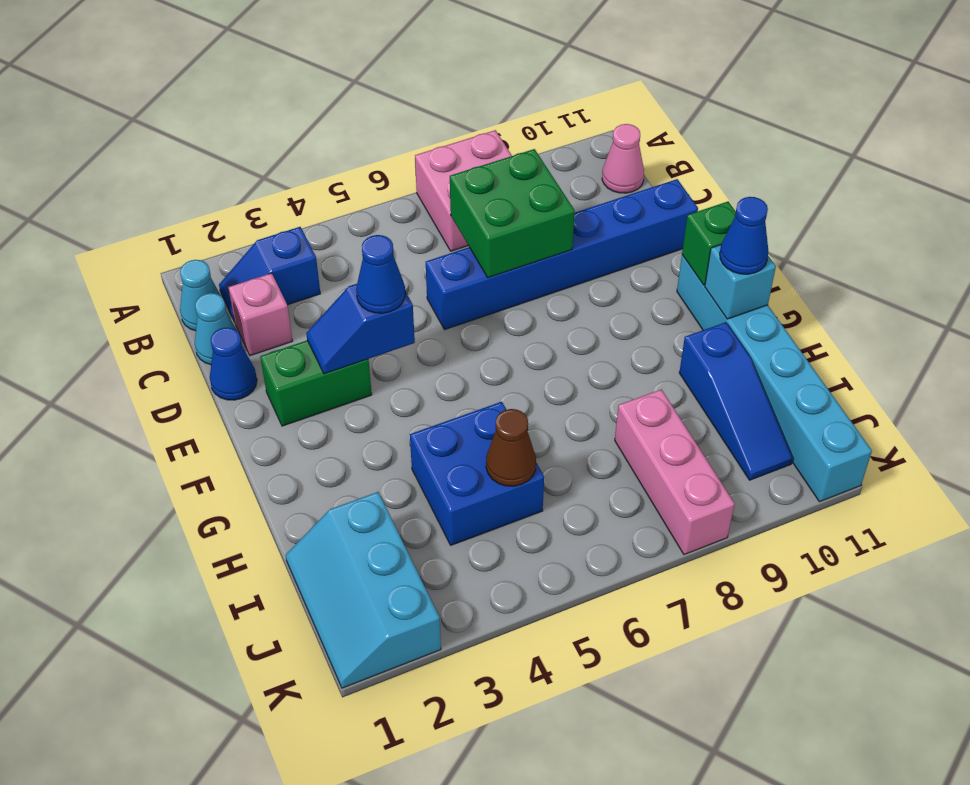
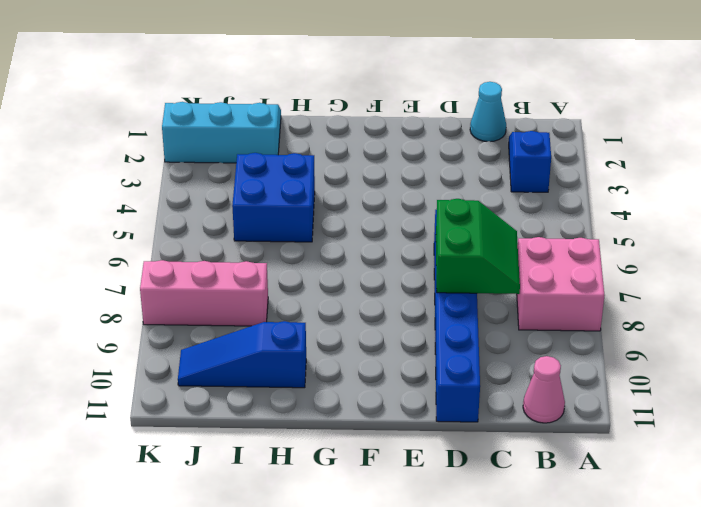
green 2x2 slope [436,199,520,294] -> green 2x2 brick [450,149,575,278]
none -> cyan 1x1 cone [180,260,221,331]
none -> pink 1x1 brick [228,273,292,356]
none -> blue 1x1 cone [210,328,257,400]

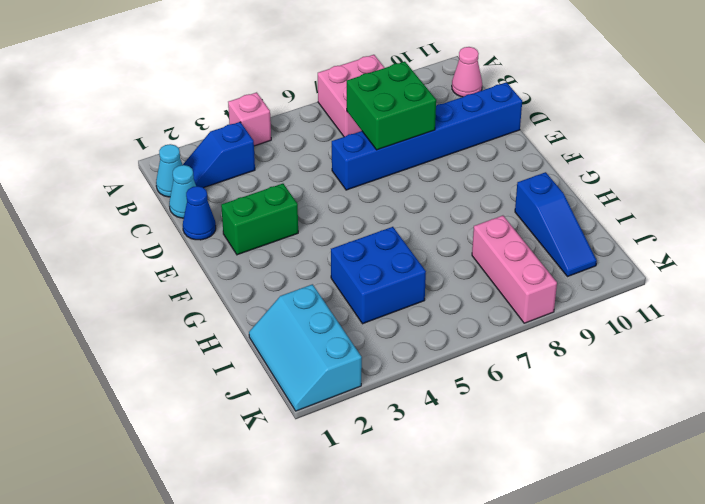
pink 1x1 brick [228,92,271,146] -> pink 1x1 brick moved to [228,273,292,356]
none -> cyan 1x6 brick [677,255,872,502]
none -> blue 1x2 slope [306,284,415,374]
none -> green 1x1 brick [682,202,736,285]

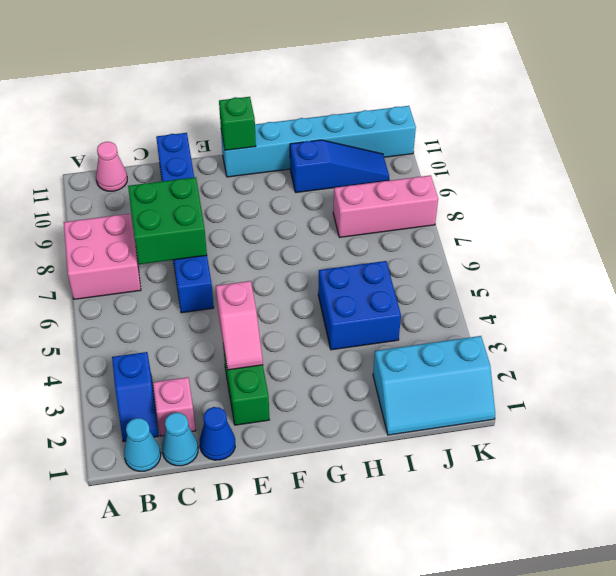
pink 1x2 slope [216,281,263,370] -> blue 1x2 slope [306,284,415,374]
none -> cyan 1x1 brick [705,245,776,319]
none -> brown 1x1 cone [486,409,536,486]
none -> blue 1x1 cone [356,235,405,313]

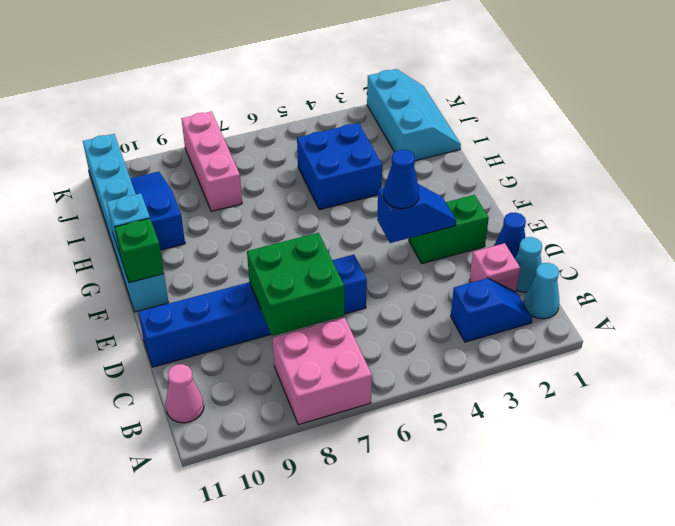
none -> brown 1x1 cone [486,409,536,486]
none -> blue 1x1 cone [720,197,768,274]

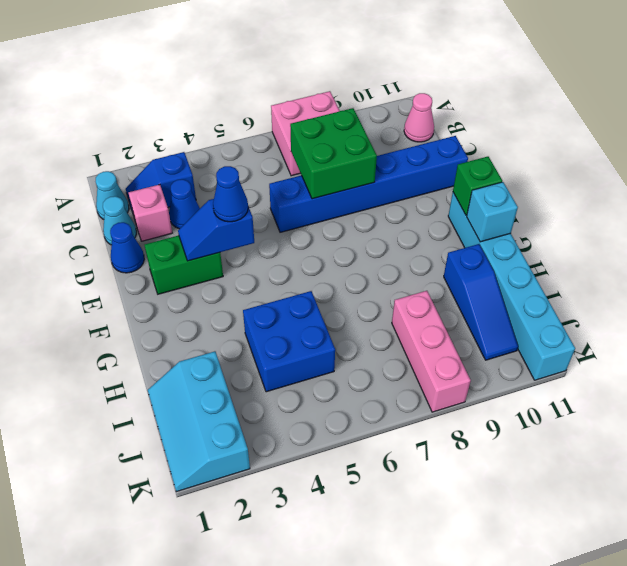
blue 1x1 cone [169,179,200,229] -> blue 1x1 cone moved to [720,197,768,274]
none -> brown 1x1 cone [486,409,536,486]

